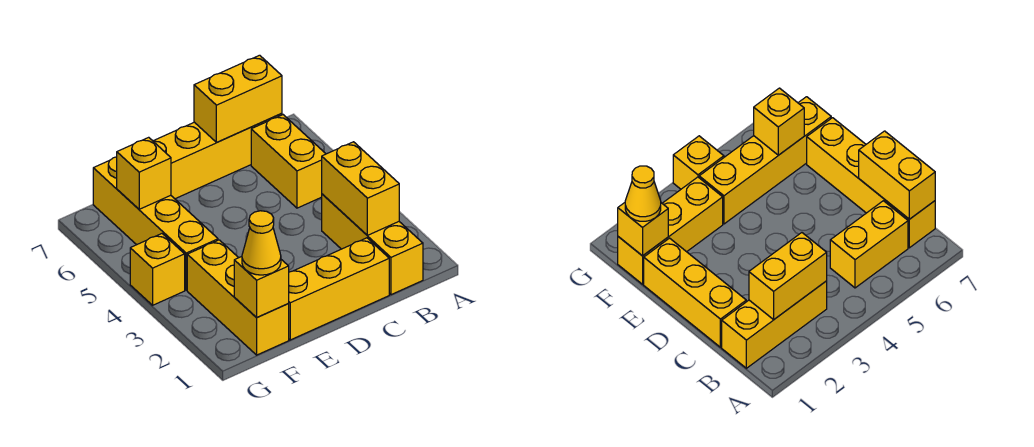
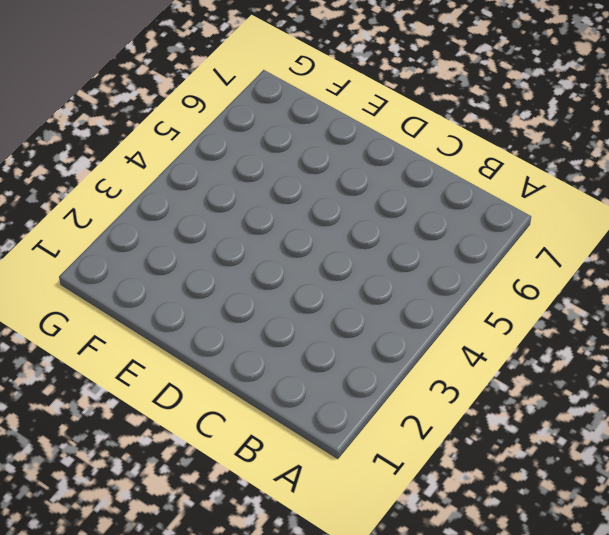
none -> yellow 1x3 brick [322,194,423,295]
none -> yellow 1x2 brick [251,115,326,208]
none -> yellow 1x4 brick [153,113,282,199]

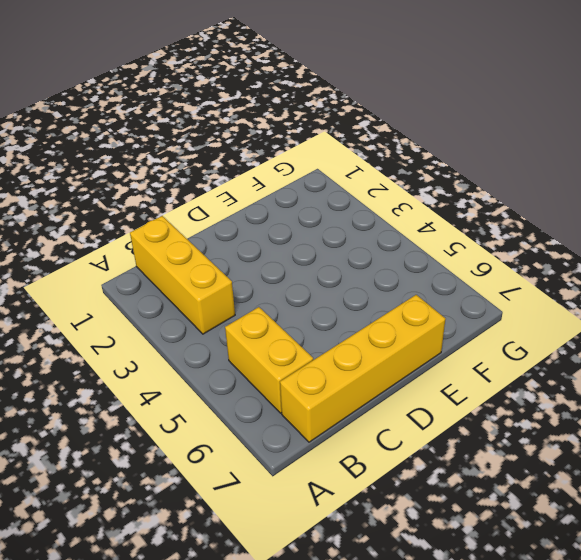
none -> yellow 1x3 brick [288,238,389,340]
none -> yellow 1x3 brick [187,240,289,355]
none -> yellow 1x4 brick [93,157,218,290]

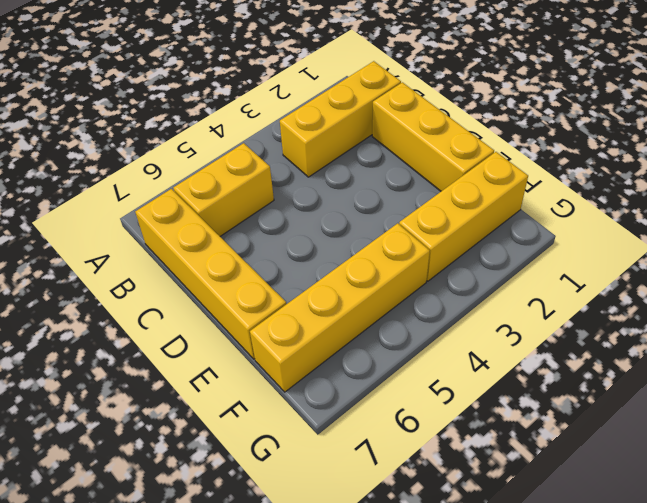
none -> yellow 1x1 brick [130,234,185,305]
none -> yellow 1x2 brick [322,142,399,235]
none -> yellow 1x2 brick [194,55,282,142]

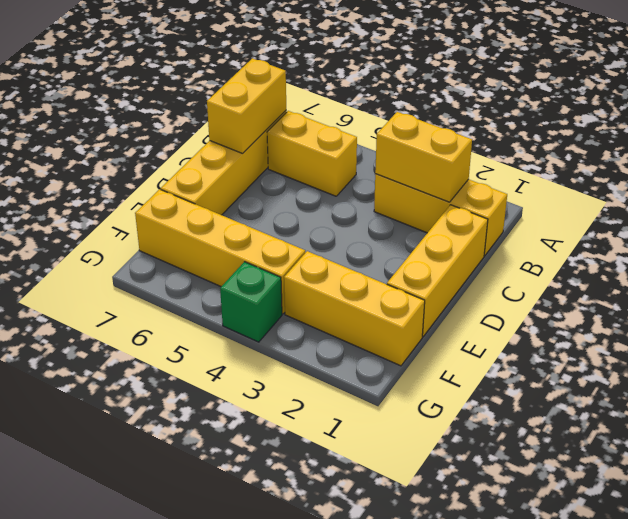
green 1x1 brick [220,262,282,342] -> yellow 1x1 brick [130,234,185,305]
none -> yellow 1x1 brick [234,257,289,318]
none -> yellow 1x1 brick [117,137,171,209]
none -> yellow 1x1 cone [242,211,281,275]

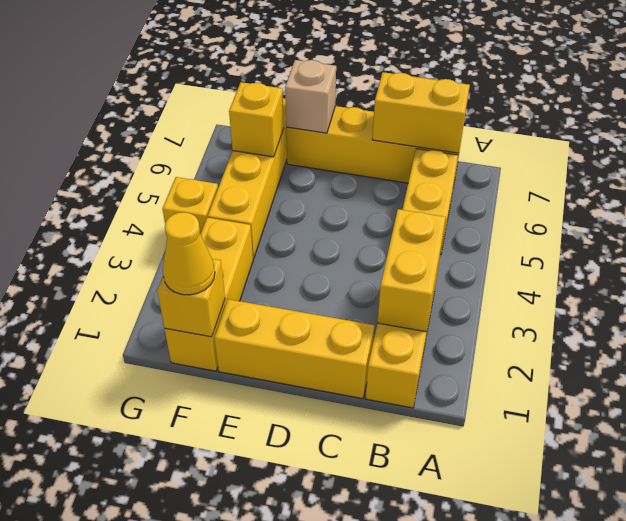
tan 1x1 brick [285,60,336,133] -> none

